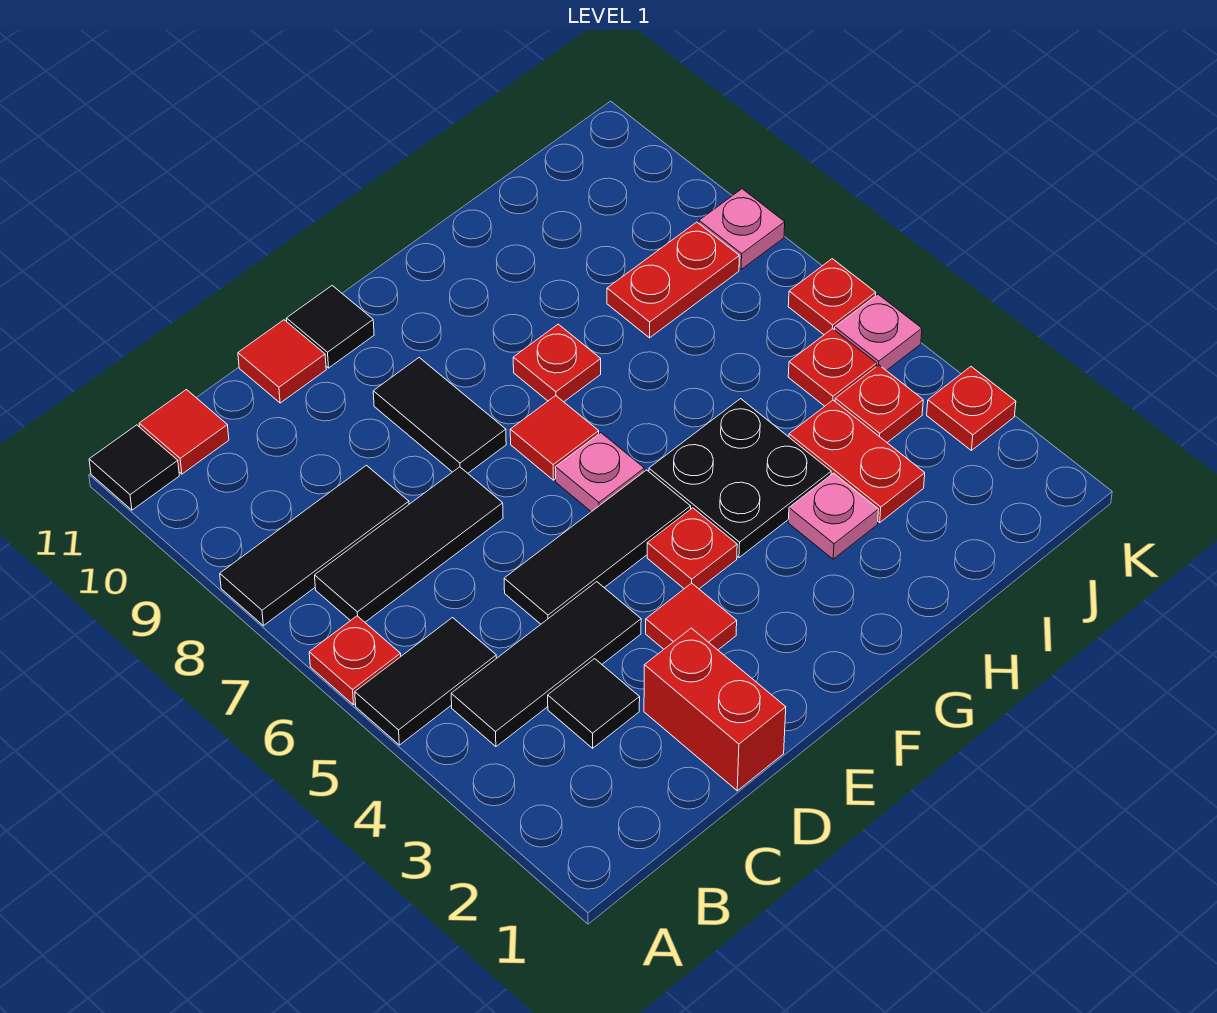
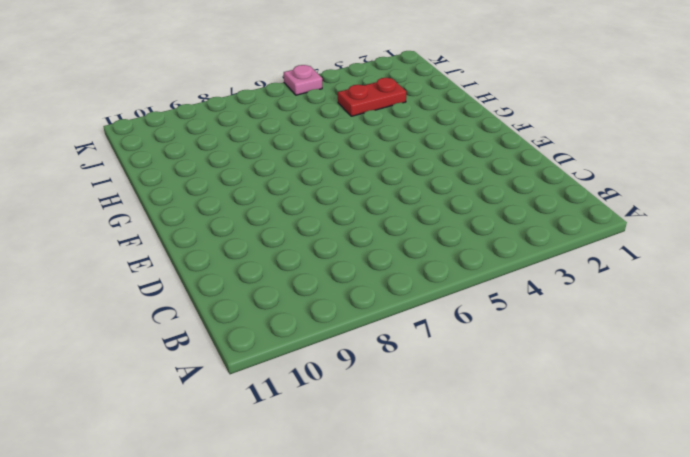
none -> black 1x2 tile [355,618,496,745]
none -> red 1x1 plate [309,616,401,705]
none -> black 1x3 tile [220,465,409,626]

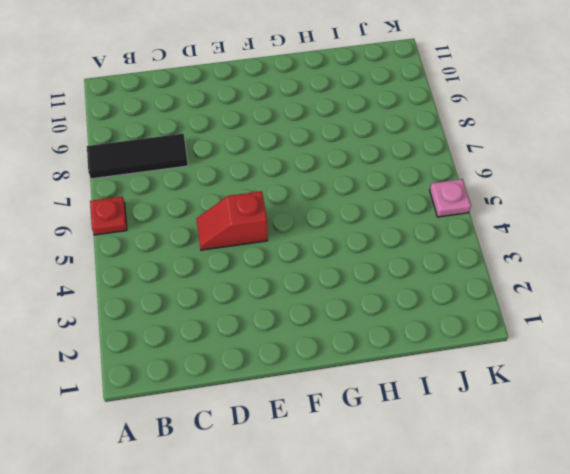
red 1x2 slope [197,191,268,250] -> black 1x3 tile [504,470,691,624]
none -> black 1x2 tile [355,618,496,745]
none -> black 1x1 tile [89,425,179,510]
none -> black 1x3 tile [451,582,641,747]

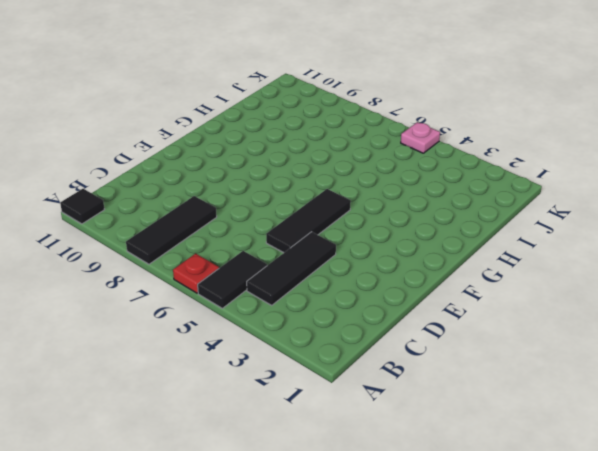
none -> black 1x3 tile [315,467,503,622]
none -> red 1x1 tile [139,390,229,474]
none -> black 1x1 tile [548,659,640,748]

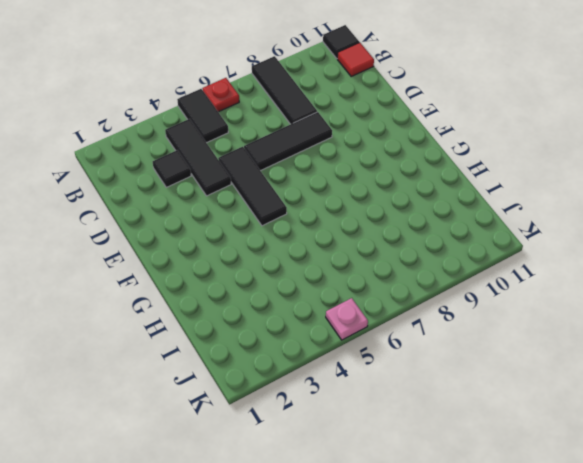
black 1x3 tile [244,112,332,171] -> black 1x3 tile turned to [315,467,503,622]
none -> red 1x2 brick [644,628,786,791]
none -> red 1x1 tile [238,320,326,403]
none -> red 1x1 tile [646,583,737,650]

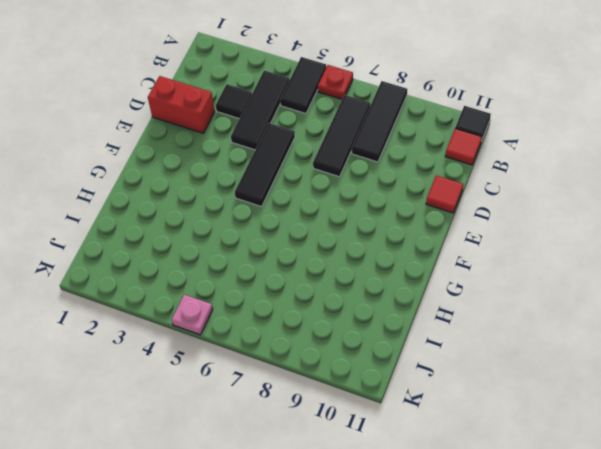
none -> red 1x1 tile [646,583,737,650]
none -> black 1x2 tile [373,358,506,473]
none -> black 1x1 tile [286,286,374,368]

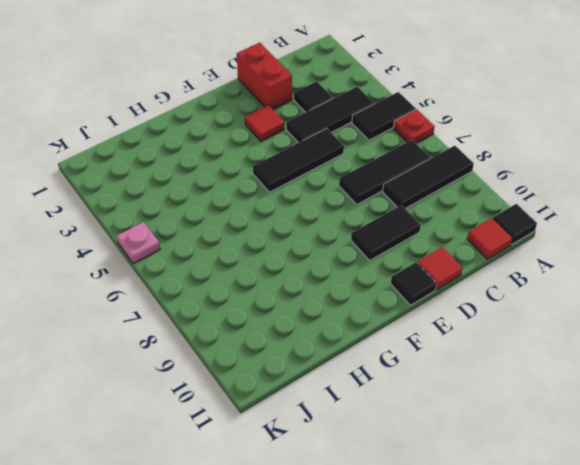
black 1x2 tile [351,205,421,260] -> black 1x2 tile turned to [373,358,506,473]
none -> red 1x1 plate [647,508,737,589]
none -> pink 1x1 plate [556,433,644,512]
none -> red 1x1 tile [510,396,599,480]

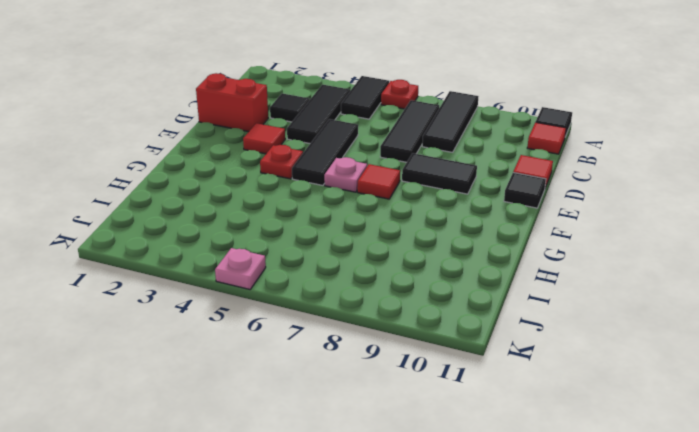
none -> black 2x2 plate [649,399,831,558]
none -> red 1x1 plate [513,324,601,402]
none -> pink 1x1 plate [788,473,879,559]

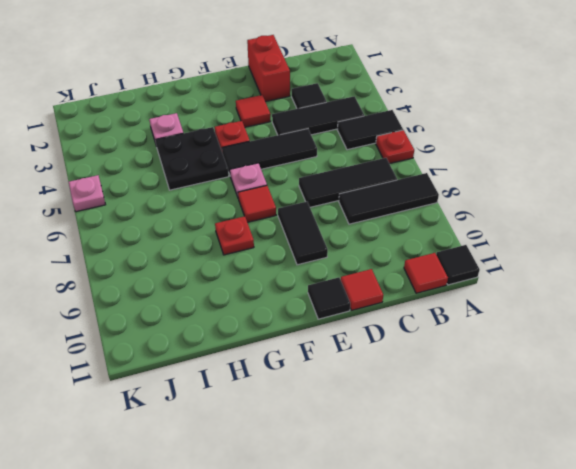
none -> red 1x2 plate [789,400,925,522]
none -> red 1x2 plate [607,222,739,338]
none -> red 1x1 plate [835,365,923,442]

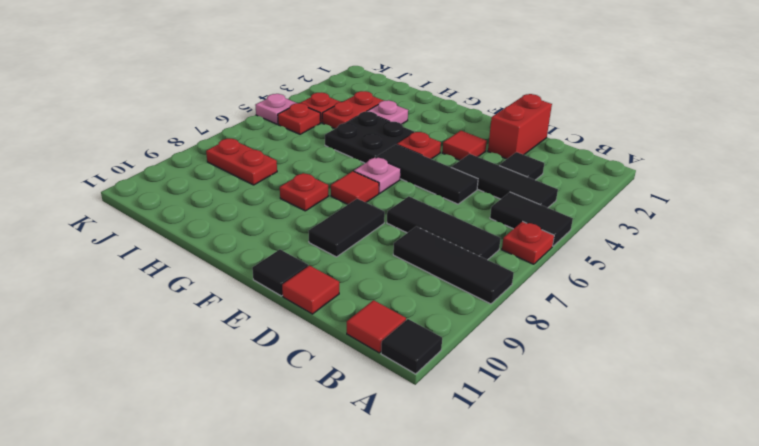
none -> red 1x1 plate [927,367,1016,450]
none -> red 1x1 plate [788,259,876,335]
none -> pink 1x1 plate [699,189,785,270]

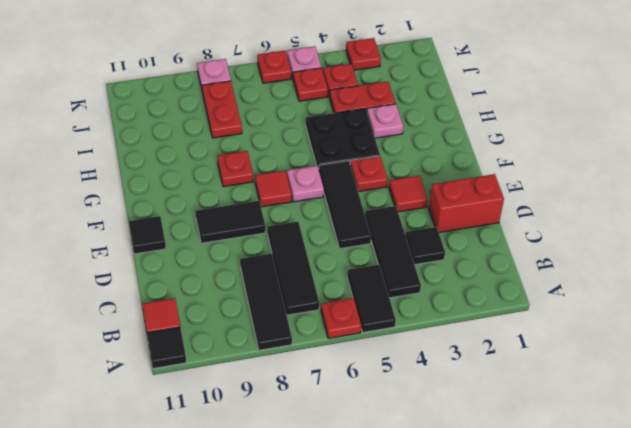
none -> red 1x1 tile [238,320,326,403]

